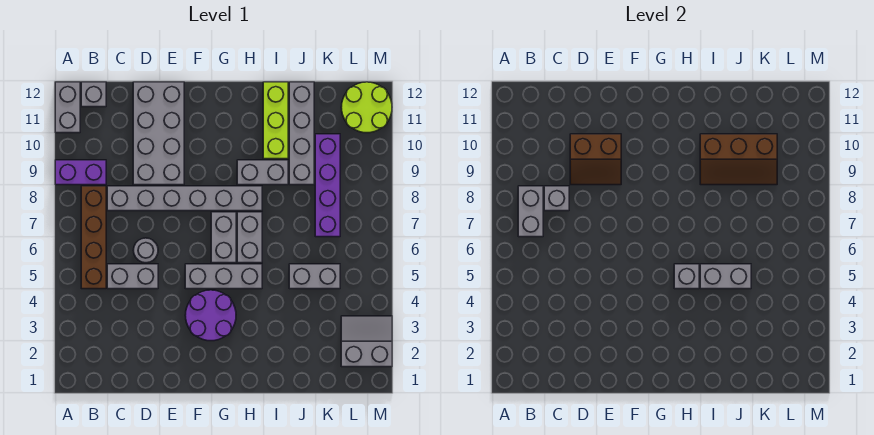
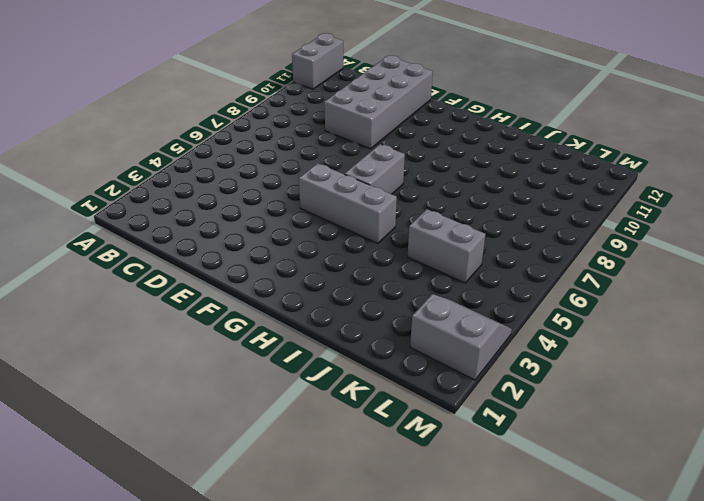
none -> purple 1x2 brick [55,160,106,185]
none -> brown 1x4 brick [81,186,106,289]
none -> grey 1x1 brick [81,82,106,107]

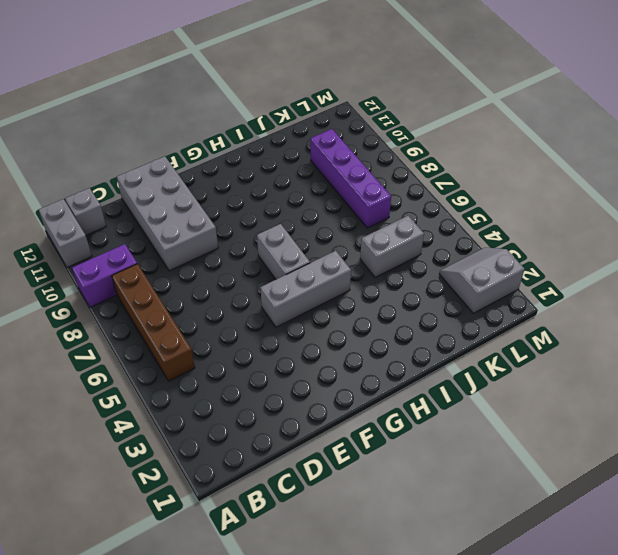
none -> grey 1x2 brick [107,264,158,289]
none -> grey 1x6 brick [107,186,262,211]
none -> grey 1x1 round brick [133,238,158,263]

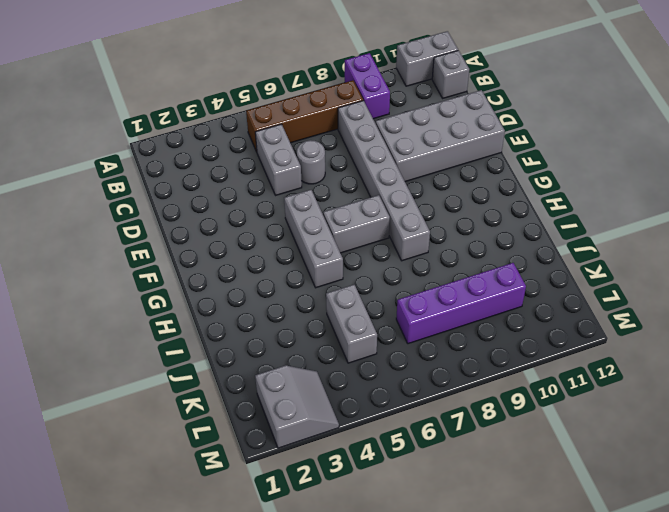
none -> purple 2x2 round brick [185,290,236,341]
none -> grey 1x2 brick [237,212,262,263]
none -> grey 1x2 brick [237,160,288,185]

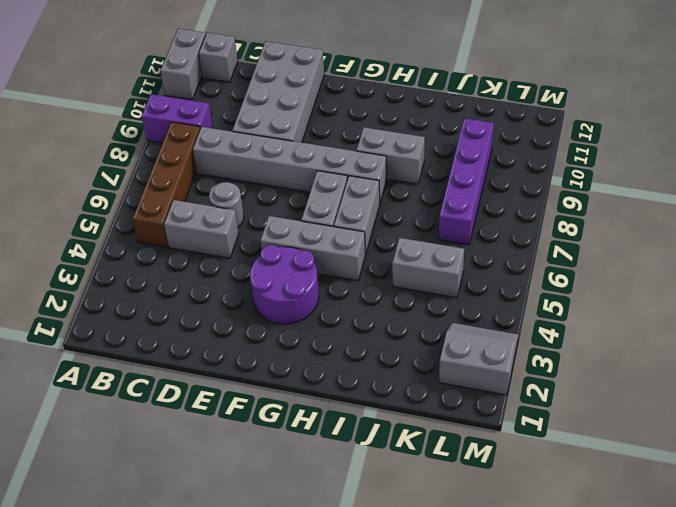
none -> lime 1x3 brick [263,82,288,159]
none -> grey 1x4 brick [289,82,314,185]
none -> lime 2x2 round brick [341,82,392,133]

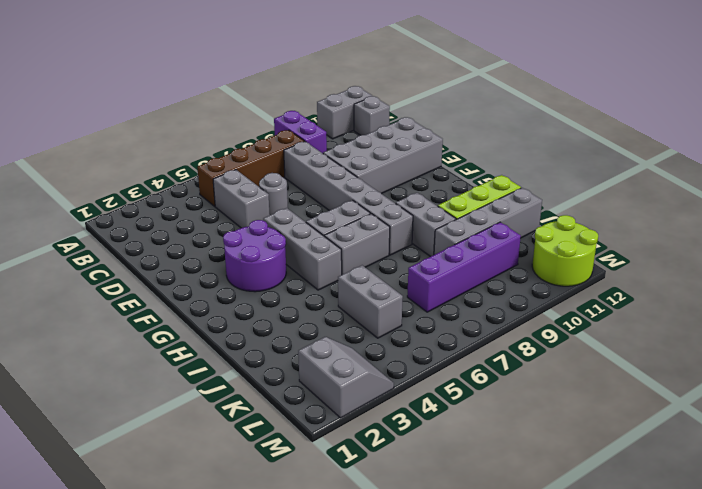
none -> grey 1x2 brick [518,186,543,237]
none -> grey 1x1 brick [544,186,569,211]
none -> brown 2x2 slope [570,134,621,185]

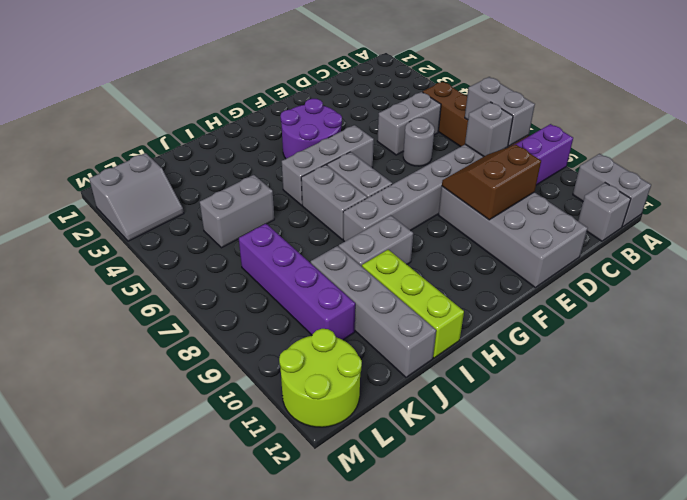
none -> grey 1x1 brick [674,264,699,289]
none -> grey 1x2 brick [700,264,751,289]
none -> brown 2x3 slope [700,134,777,185]

